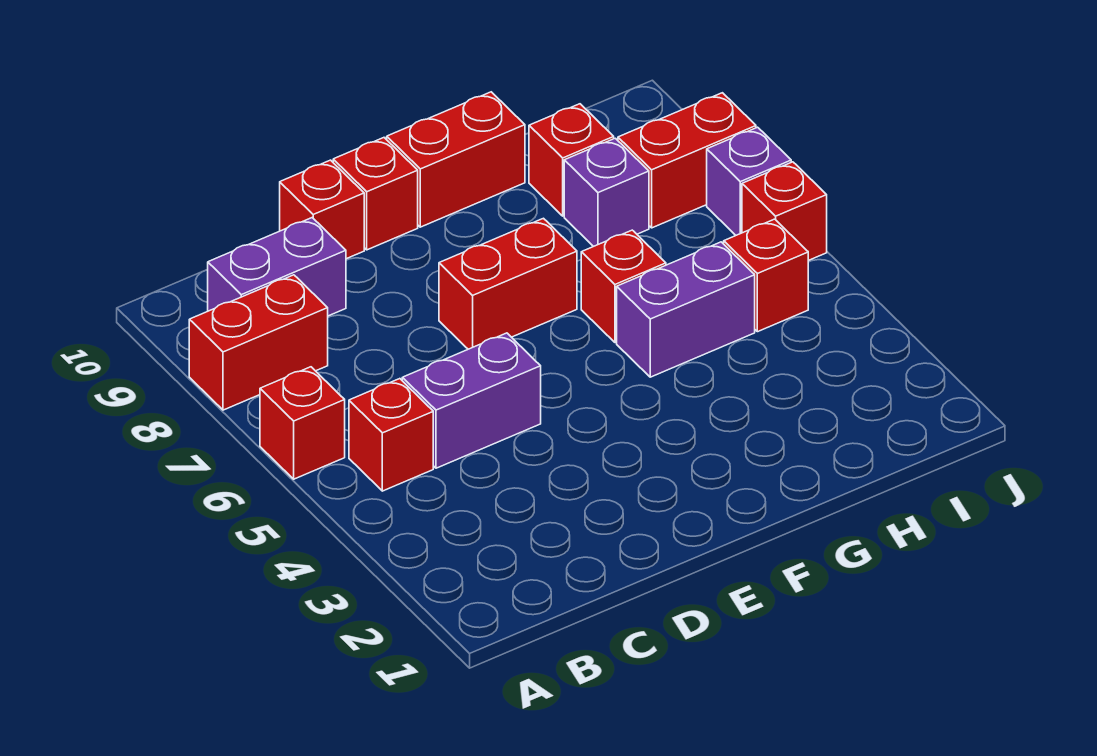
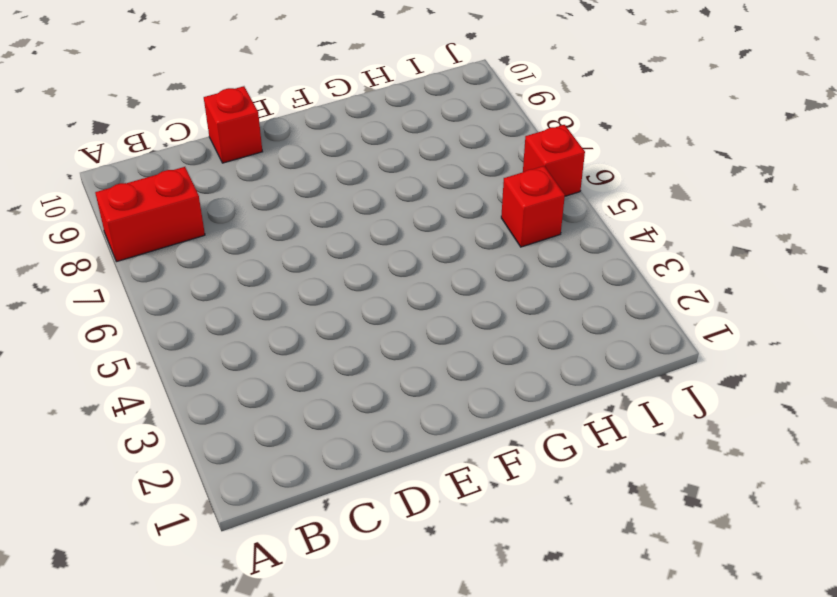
none -> red 1x1 brick [260,367,345,479]
none -> red 1x1 brick [349,379,433,491]
none -> purple 1x2 brick [208,218,346,316]

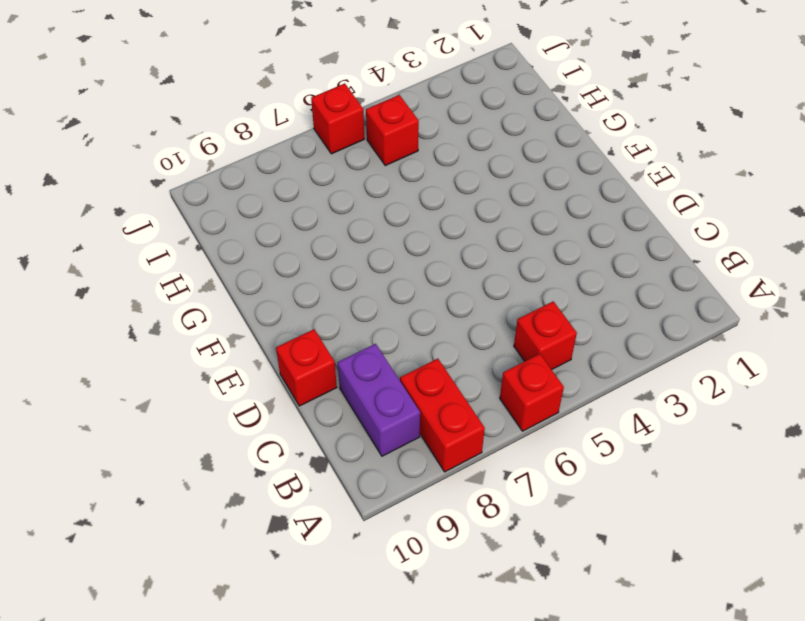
none -> purple 1x2 brick [402,333,541,468]
none -> red 1x2 brick [439,218,577,349]
none -> red 1x1 brick [333,138,418,250]

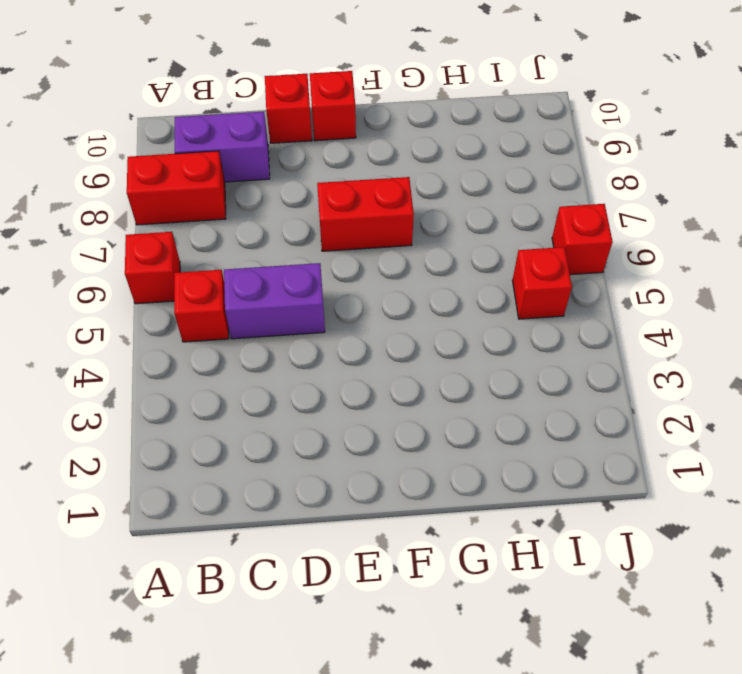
none -> red 1x2 brick [387,92,525,227]
none -> purple 1x2 brick [617,242,755,377]
none -> red 1x1 brick [581,230,666,343]

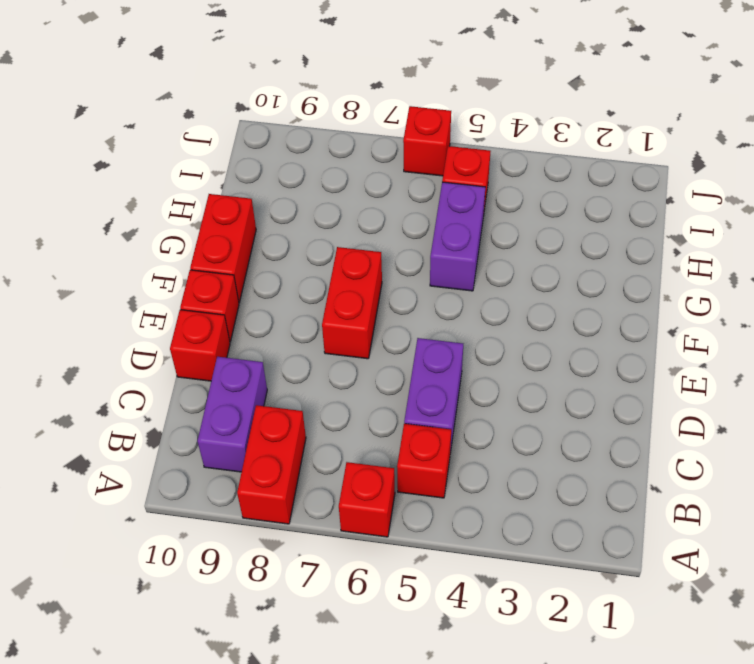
none -> red 1x1 brick [581,230,666,343]
none -> purple 1x1 brick [564,138,649,247]
none -> red 1x1 brick [529,104,614,216]

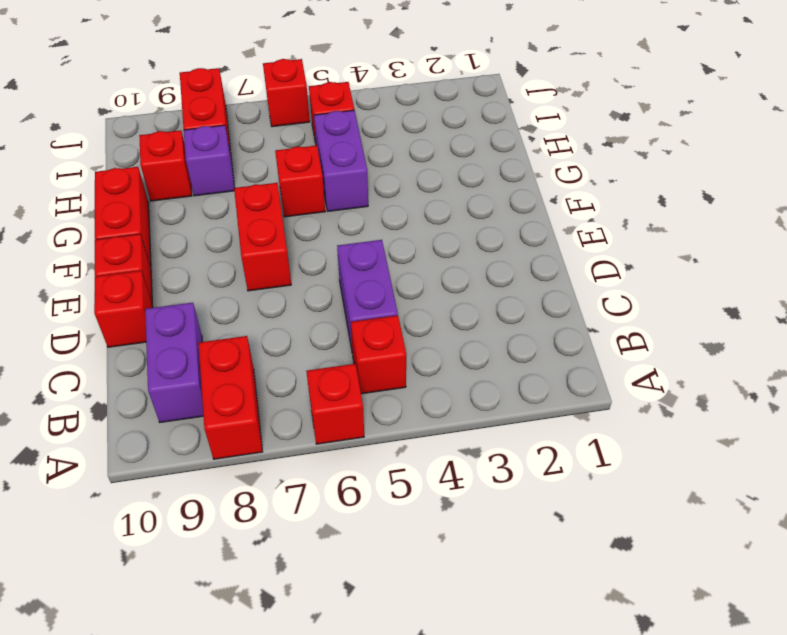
none -> purple 1x1 brick [707,127,791,235]

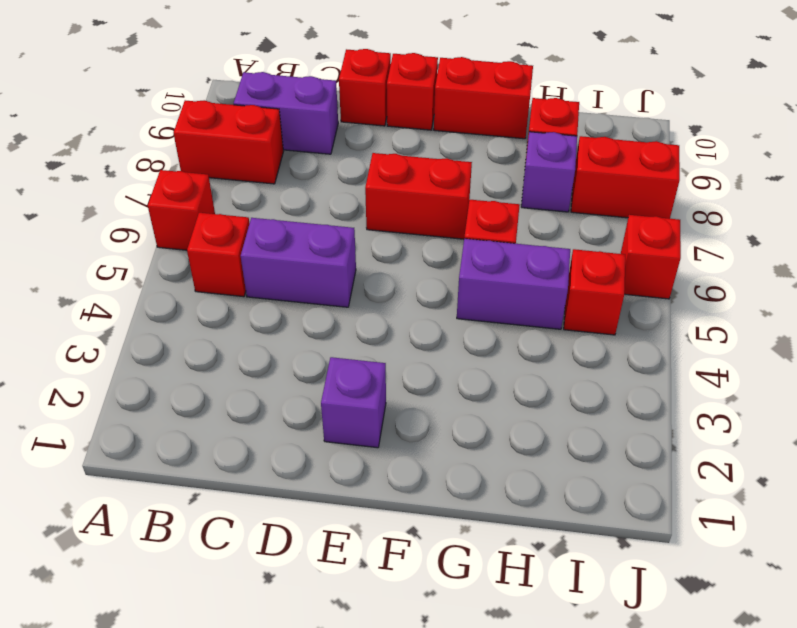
purple 1x1 brick [321,357,386,448] -> purple 1x1 brick moved to [707,127,791,235]

